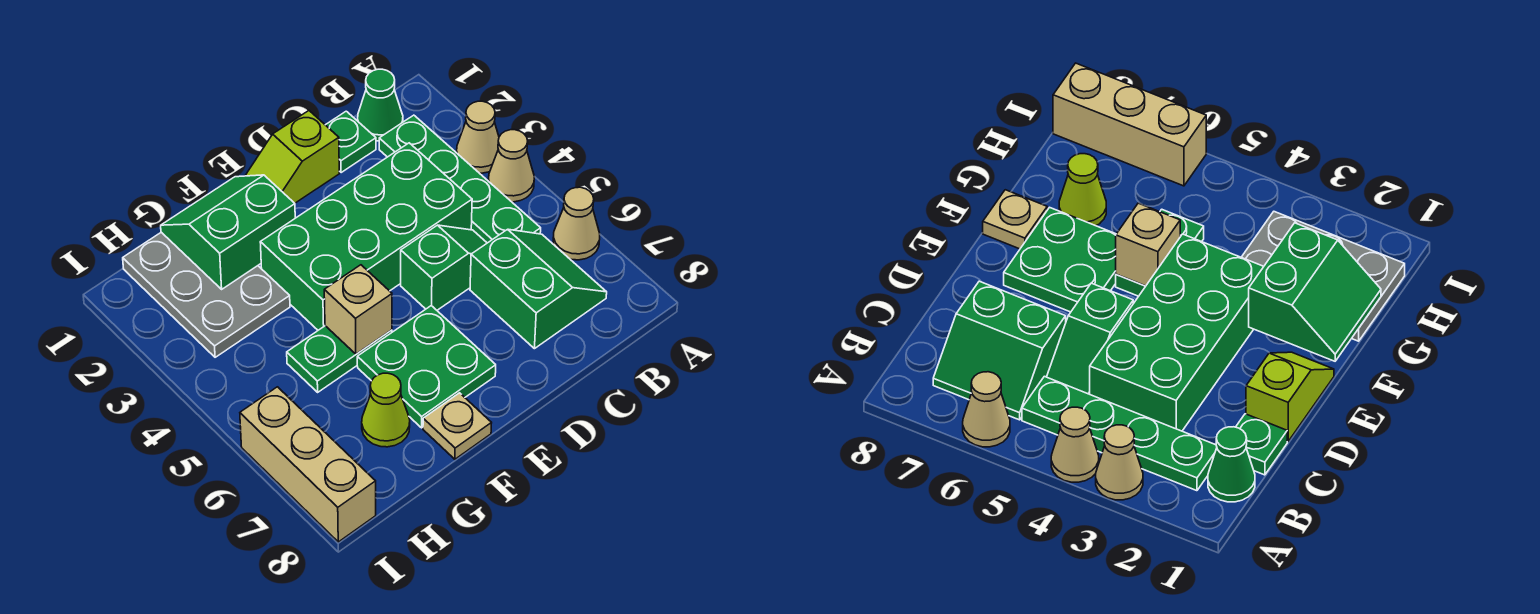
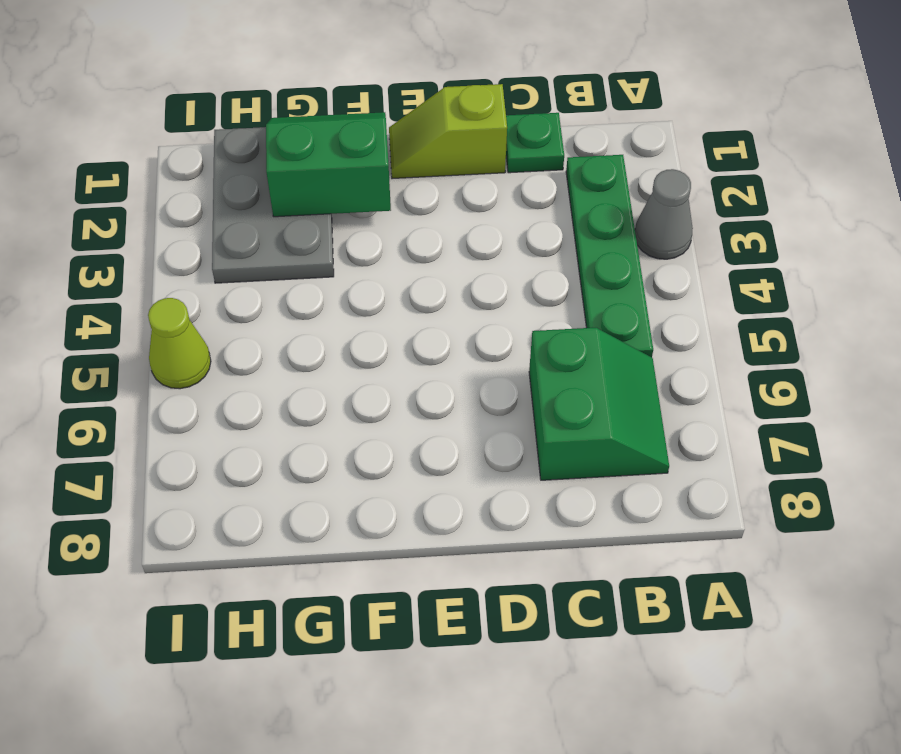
grey 1x1 cone [635,169,693,259] -> tan 1x1 cone [457,101,499,173]
lime 1x1 cone [148,298,211,389] -> lime 1x1 cone moved to [362,373,410,447]
none -> tan 1x1 cone [489,130,534,202]
none -> tan 1x1 cone [553,187,600,260]
none -> green 1x1 cone [358,69,403,141]

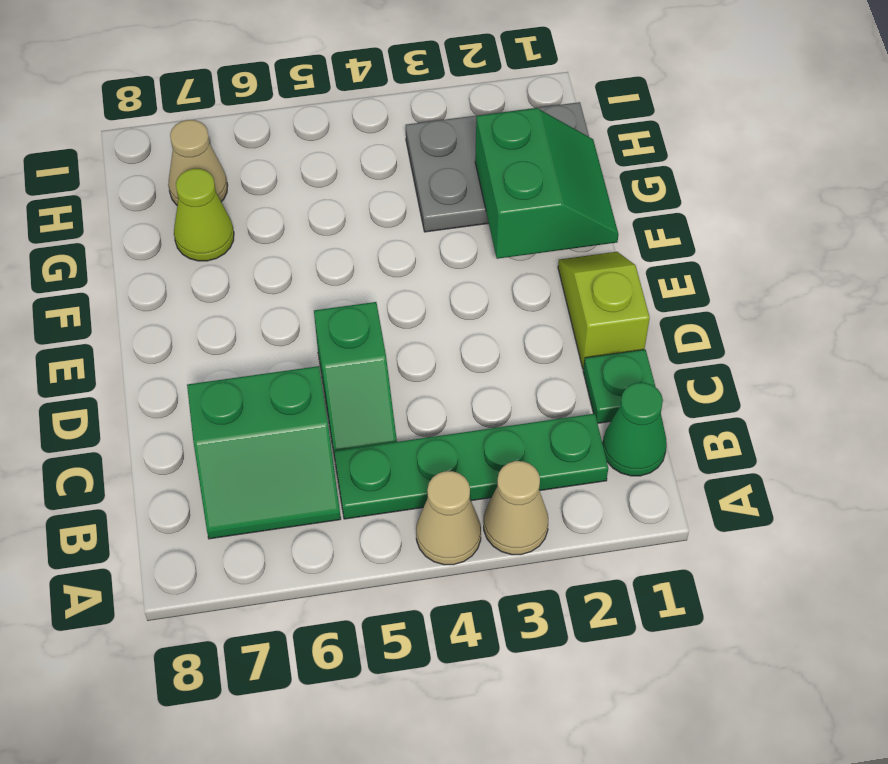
tan 1x1 cone [168,120,228,205] -> tan 1x1 cone moved to [553,187,600,260]
none -> green 2x4 brick [260,143,472,330]
none -> green 2x2 plate [357,306,496,428]
none -> green 1x2 plate [287,326,392,392]

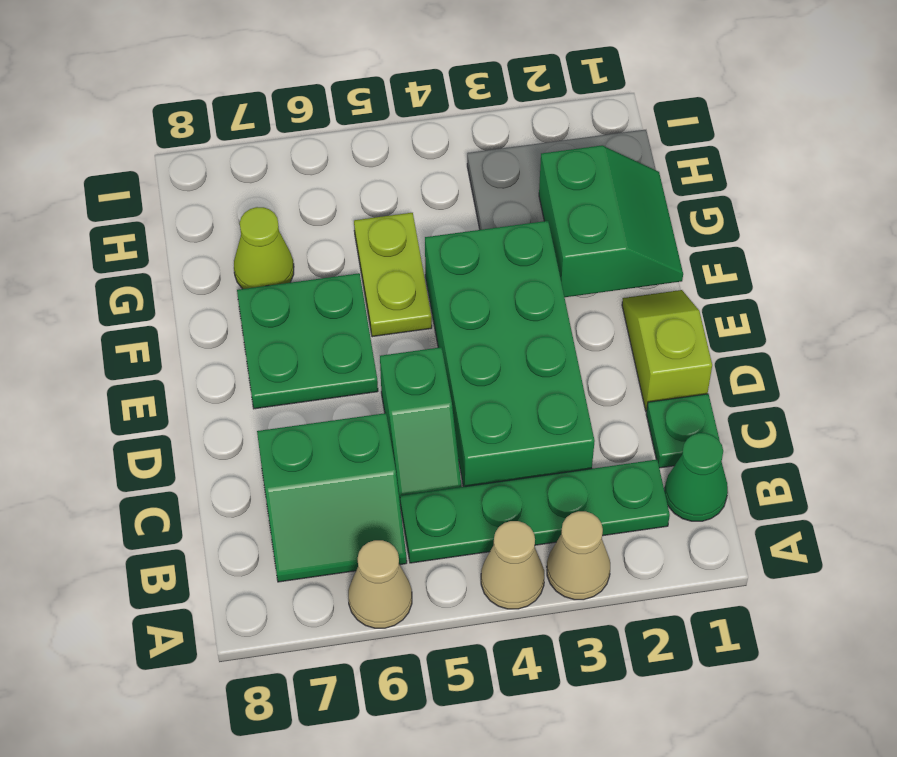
lime 1x2 plate [354,213,432,337] -> green 1x2 plate [287,326,392,392]
none -> tan 1x1 plate [423,393,491,459]
none -> tan 1x3 brick [240,387,376,542]
none -> tan 1x1 brick [324,265,392,354]

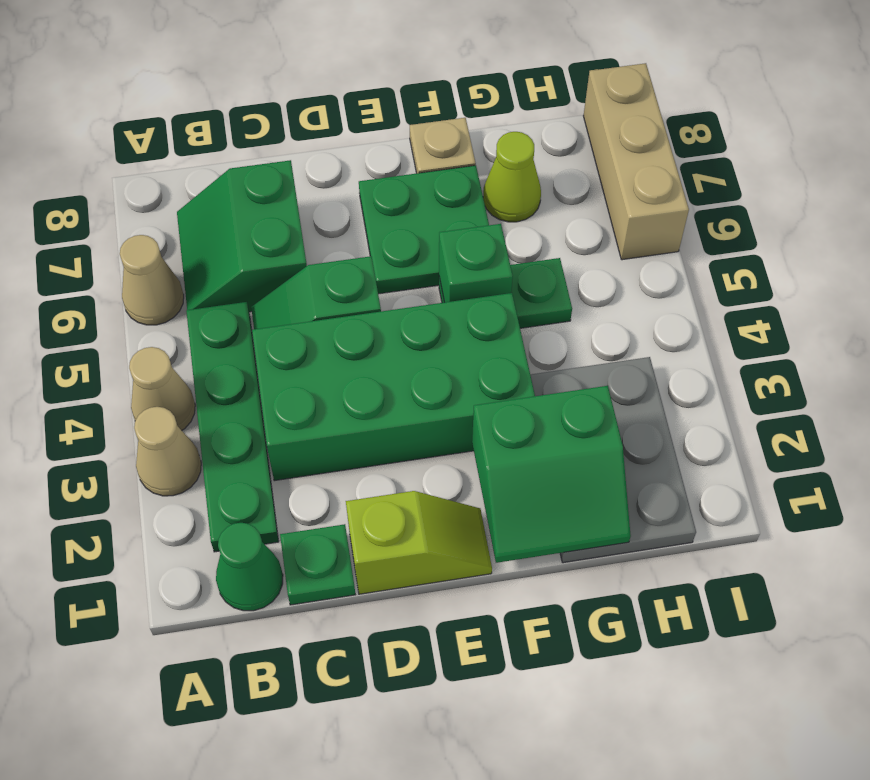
green 1x1 brick [439,224,513,302] -> tan 1x1 brick [324,265,392,354]

